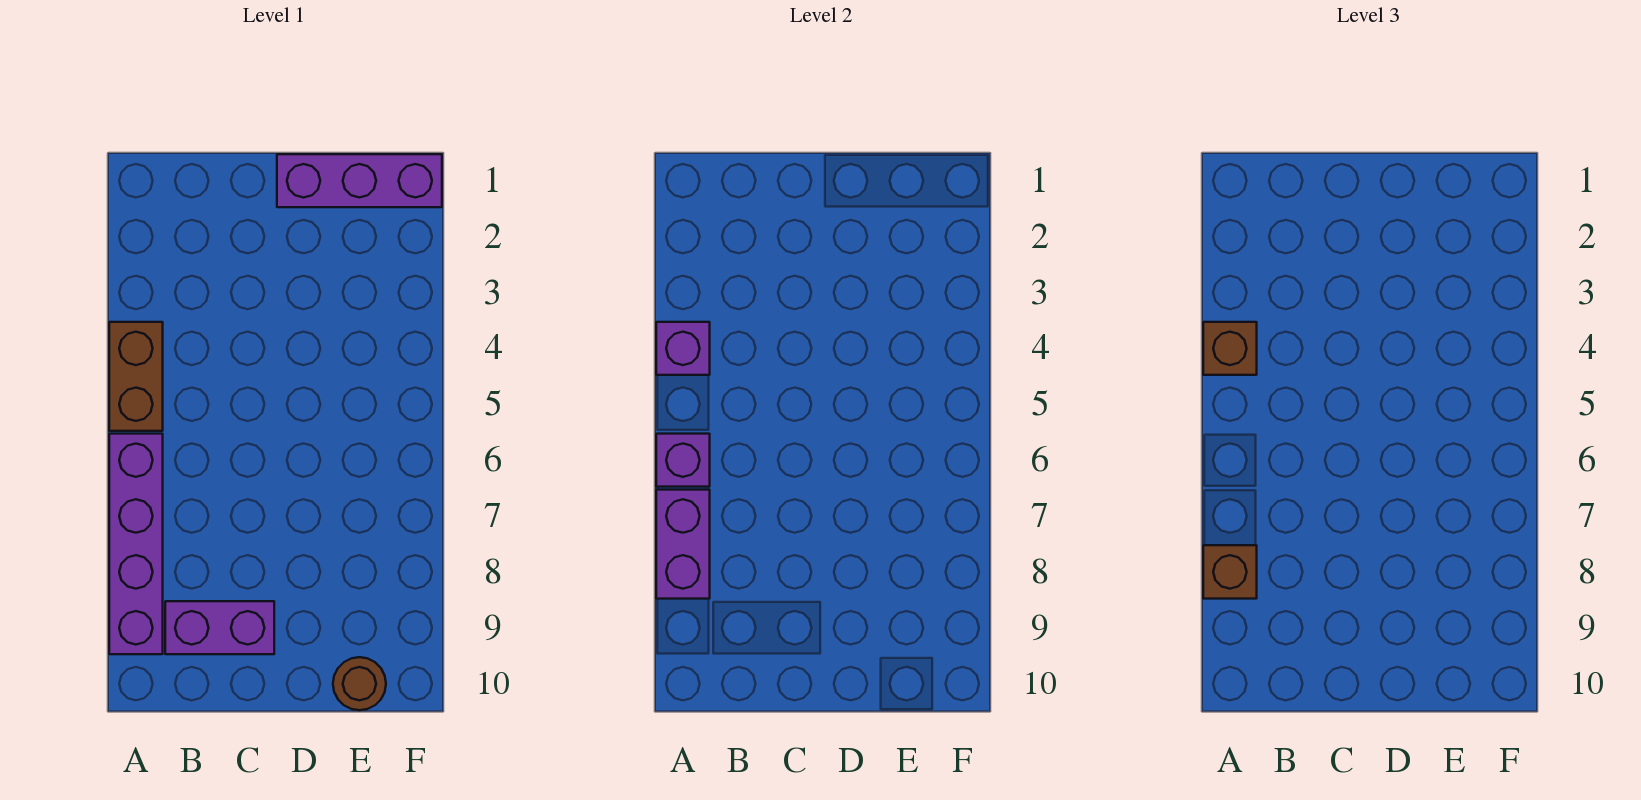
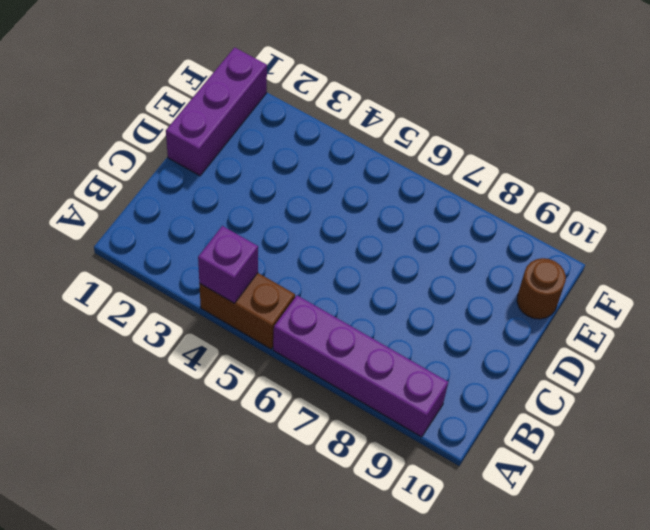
none -> purple 1x2 brick [165,601,274,654]
none -> purple 1x1 brick [656,434,710,487]

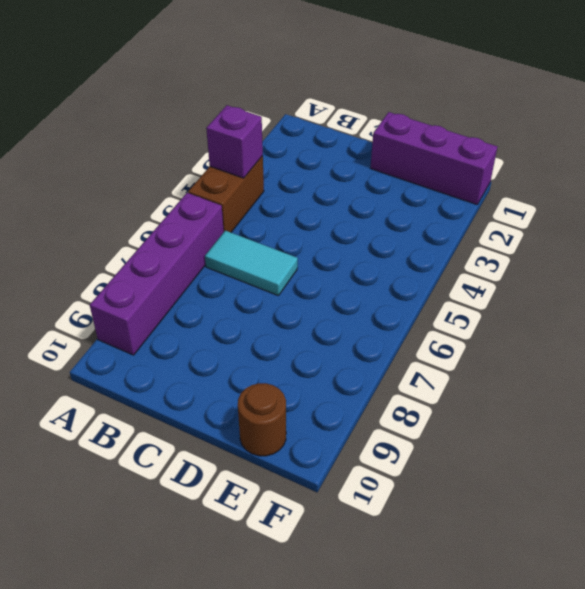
cyan 1x2 tile [205,231,298,296] -> none
none -> purple 1x2 brick [165,601,274,654]
none -> purple 1x1 brick [656,434,710,487]

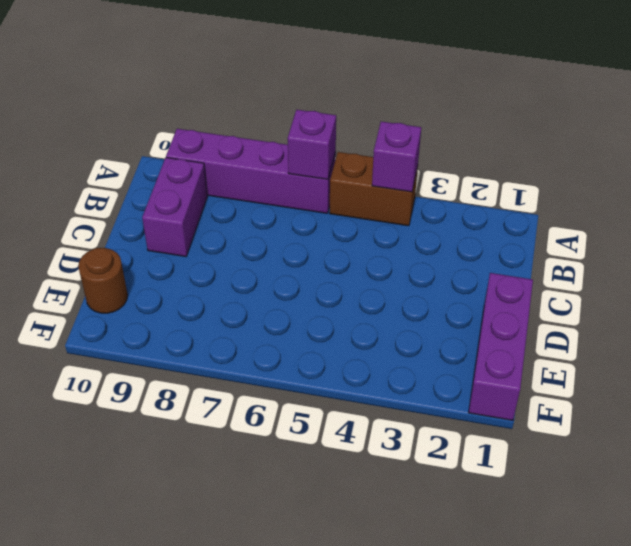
none -> purple 1x2 brick [656,490,710,599]
none -> brown 1x1 brick [1203,322,1257,375]

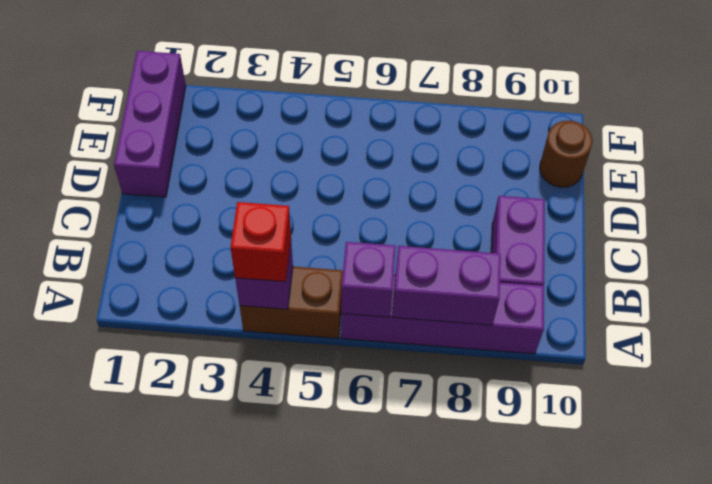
red 1x1 brick [231,202,291,282] -> brown 1x1 brick [1203,322,1257,375]
none -> brown 1x1 brick [1203,545,1257,599]

